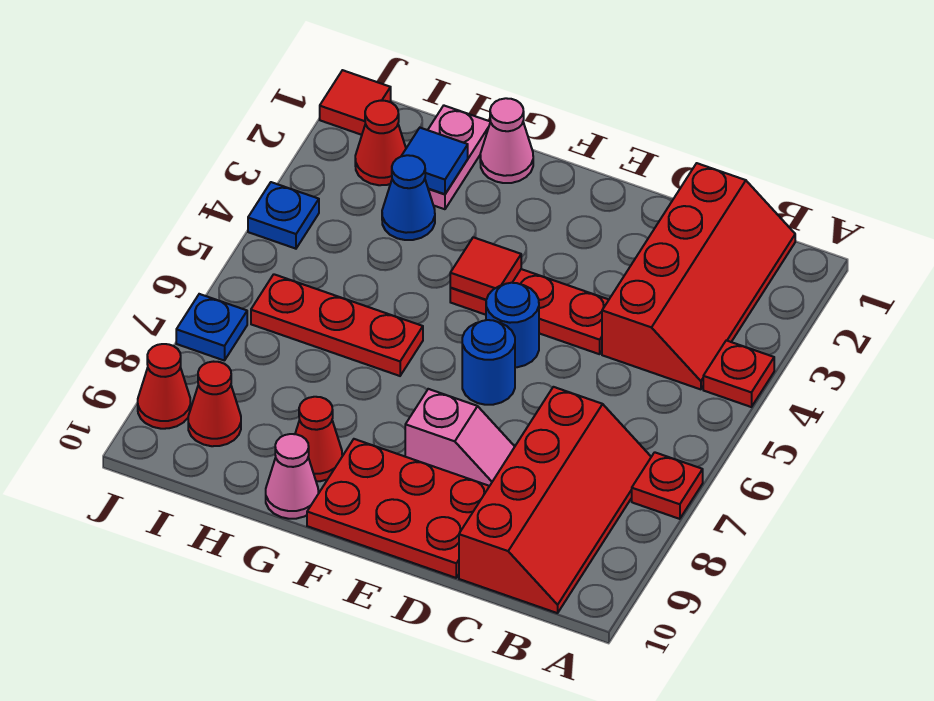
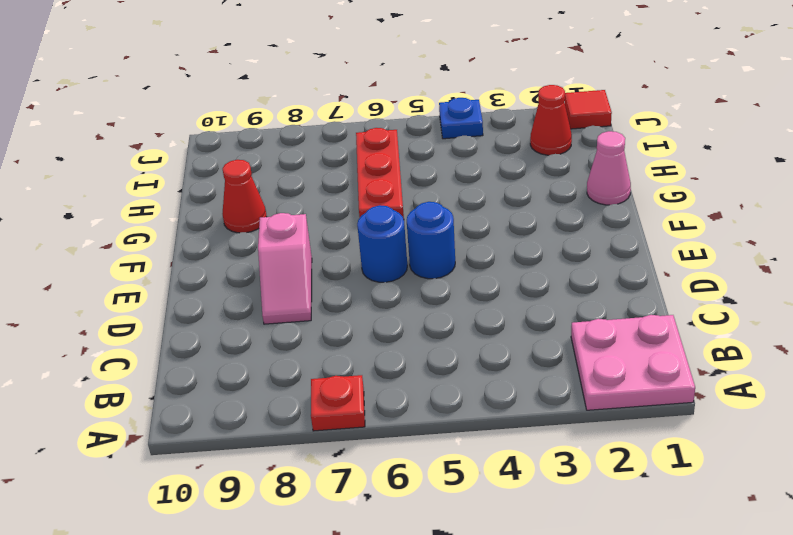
pink 2x2 plate [571,315,695,410] -> red 2x4 slope [602,163,795,389]
none -> red 1x1 plate [703,340,774,407]
none -> red 2x4 slope [459,387,651,613]
none -> red 1x3 plate [450,269,609,354]

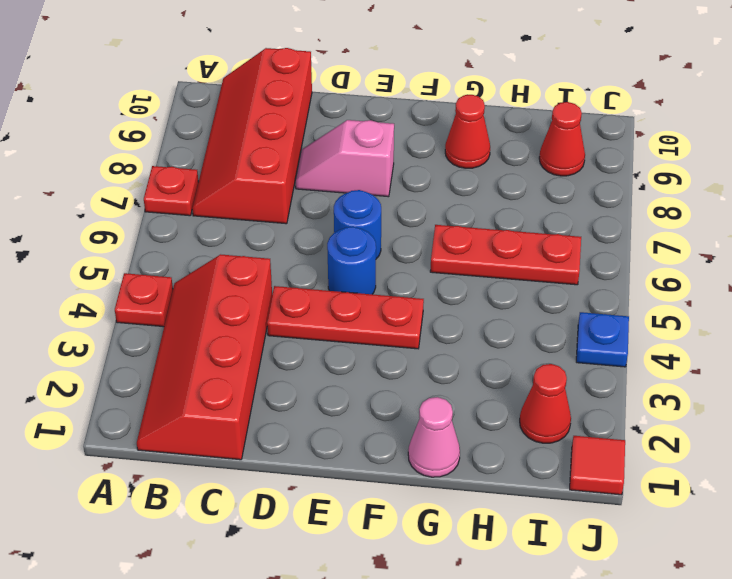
none -> red 2x3 plate [307,439,489,578]
none -> pink 1x1 cone [266,434,318,519]
none -> pink 1x2 plate [428,106,490,209]

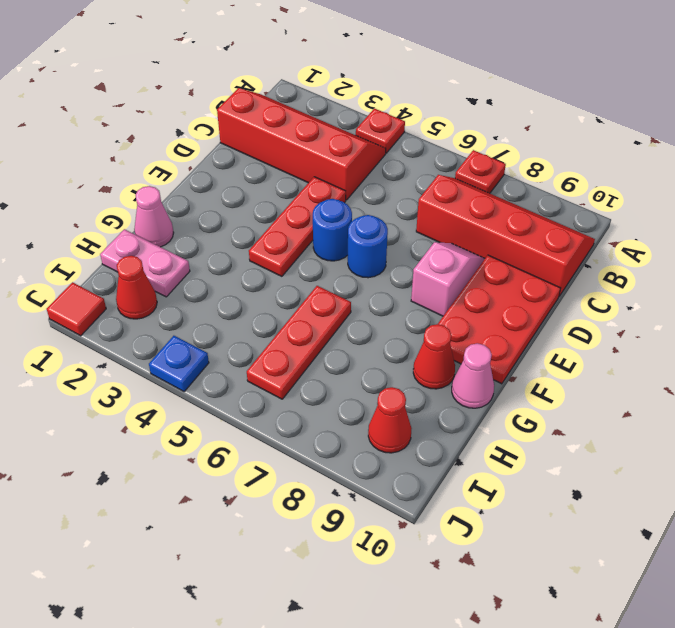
none -> blue 1x1 cone [382,155,435,240]
none -> blue 1x1 plate [176,294,247,361]
none -> red 1x1 cone [138,344,190,429]

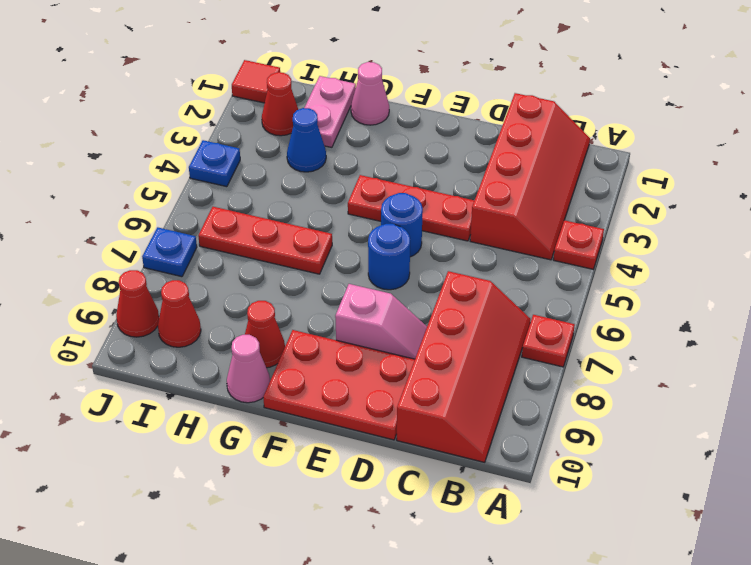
none -> red 1x1 tile [450,237,521,300]
none -> blue 1x1 tile [402,128,468,194]

